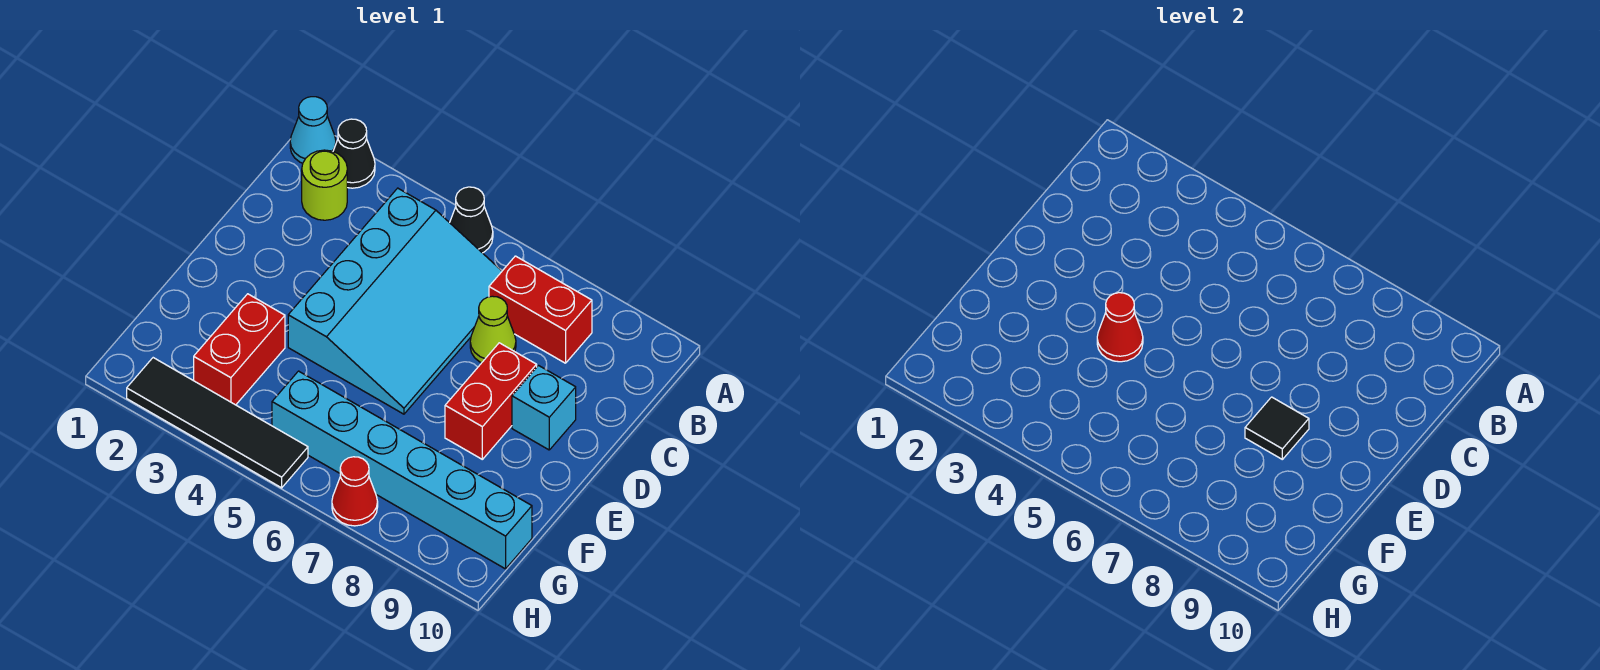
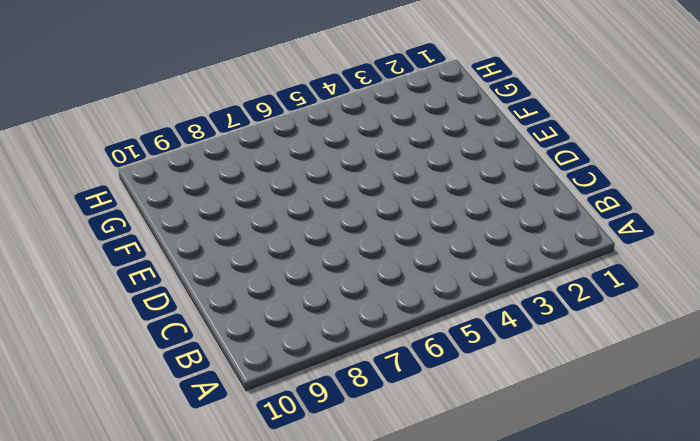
none -> cyan 1x1 cone [290,97,336,163]
none -> black 1x1 cone [333,119,375,188]
none -> black 1x1 cone [450,187,493,253]

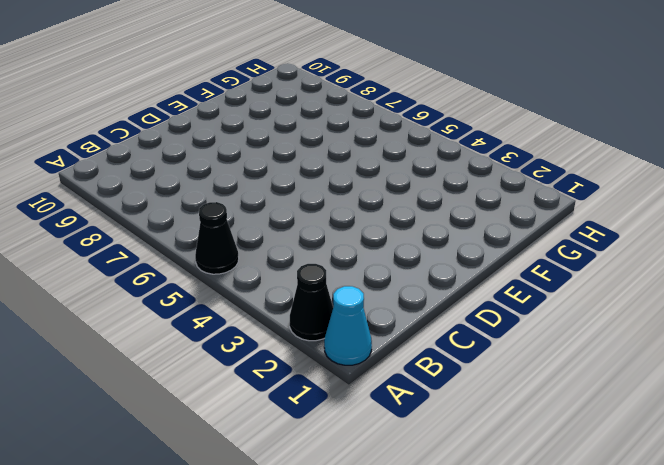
none -> lime 1x1 round brick [302,150,347,220]
none -> cyan 3x4 slope [288,188,502,414]
none -> red 1x2 brick [489,256,592,363]

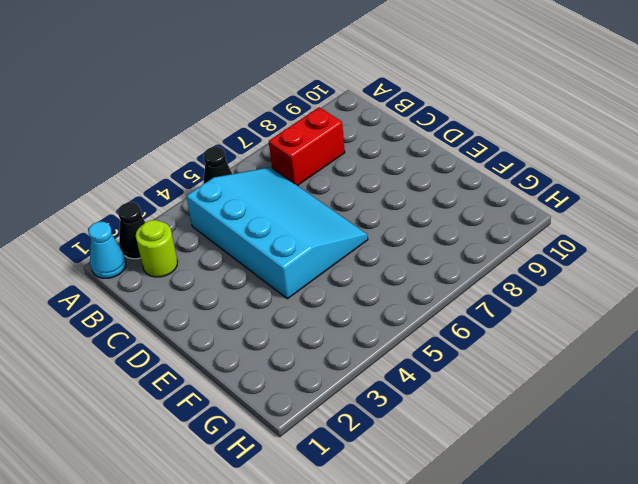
none -> lime 1x1 cone [470,296,516,363]
none -> red 1x2 brick [445,343,537,459]
none -> cyan 1x1 brick [512,366,576,450]

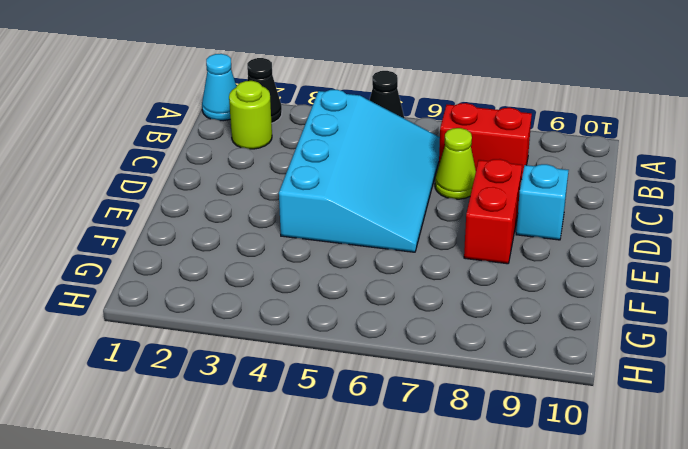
none -> red 1x2 brick [194,294,285,405]
none -> cyan 1x6 brick [272,371,532,569]
none -> black 1x4 tile [127,358,308,488]

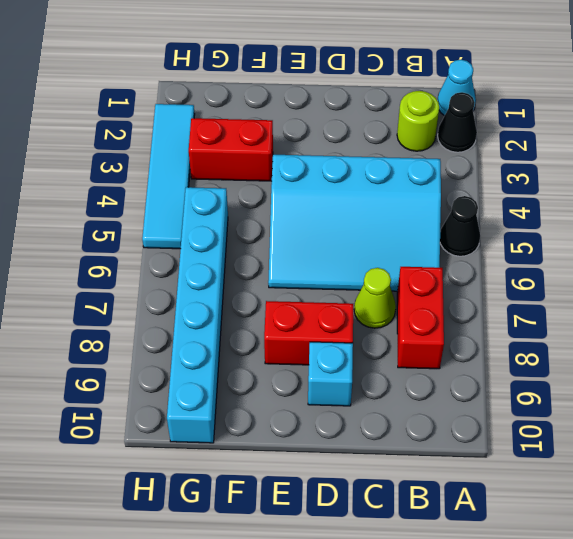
cyan 1x4 tile [142,104,195,249] -> black 1x4 tile [127,358,308,488]
none -> red 1x1 cone [332,457,378,526]
none -> red 1x1 cone [1097,293,1143,362]
none -> black 1x1 tile [1245,397,1309,459]

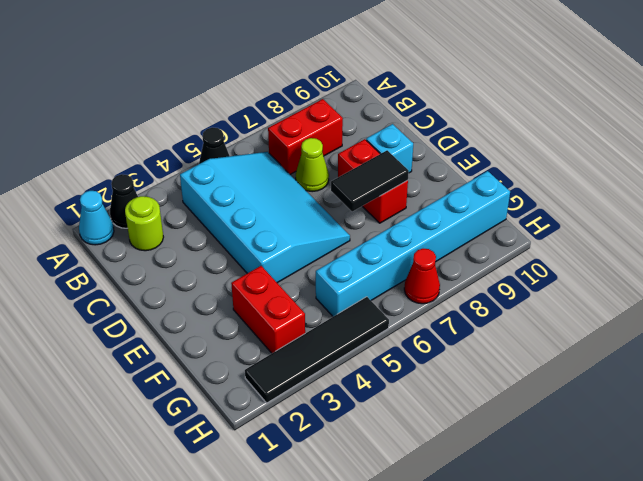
black 1x2 tile [331,150,409,212] -> black 1x1 tile [1245,397,1309,459]
none -> red 1x1 cone [1097,293,1143,362]

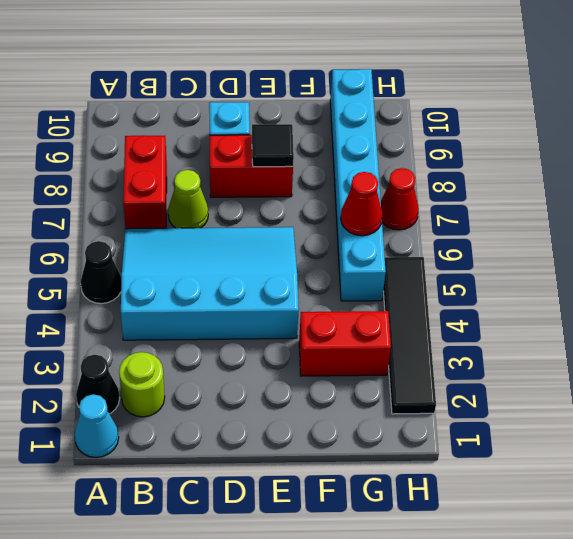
red 1x1 cone [341,172,382,236] -> red 1x1 cone moved to [1097,293,1143,362]

